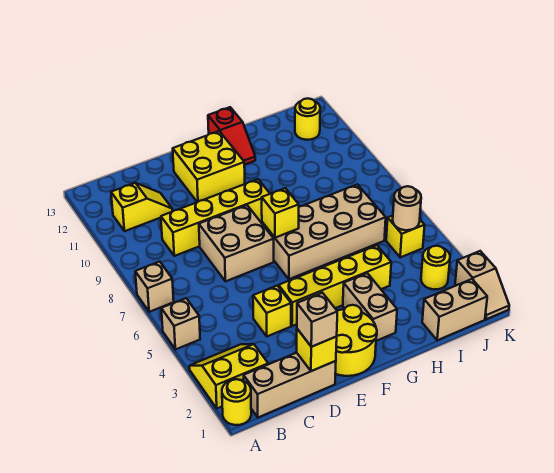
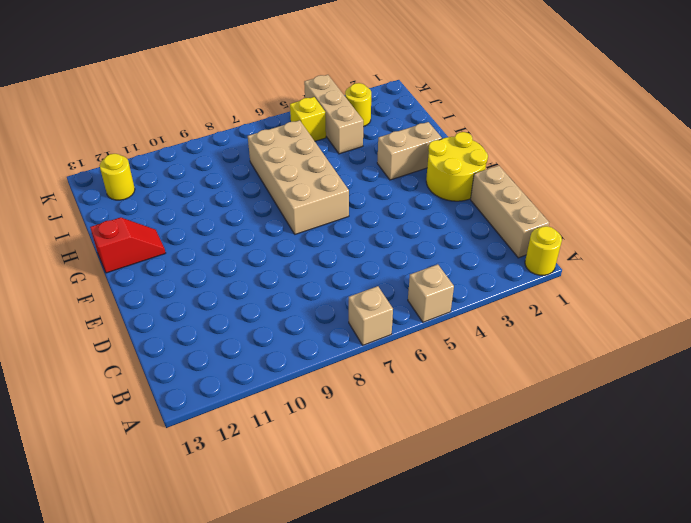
tan 1x3 brick [304,75,363,154] -> none
none -> yellow 2x2 slope [189,344,268,408]
none -> yellow 1x2 slope [111,183,173,231]
none -> yellow 1x4 brick [161,179,270,256]

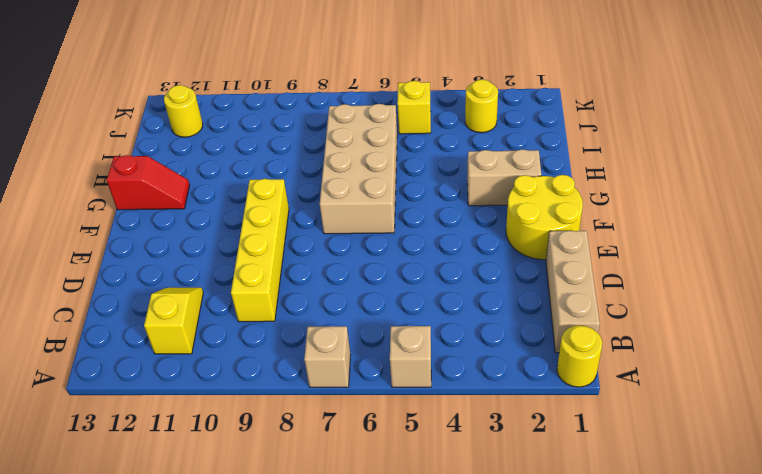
none -> yellow 2x2 slope [189,344,268,408]
none -> yellow 1x1 brick [253,286,291,336]
none -> tan 2x2 brick [199,205,274,281]

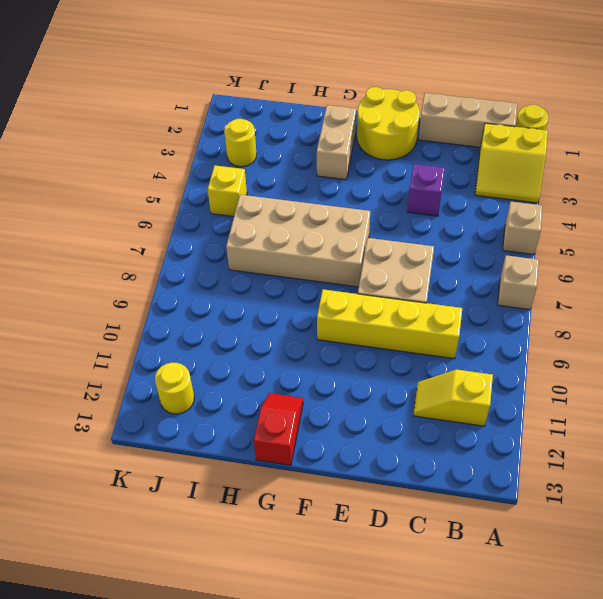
purple 1x1 brick [408,164,445,216] -> yellow 1x1 brick [253,286,291,336]
none -> yellow 1x4 brick [279,245,391,326]
none -> yellow 2x2 brick [173,131,245,202]
none -> tan 1x2 brick [422,279,487,340]

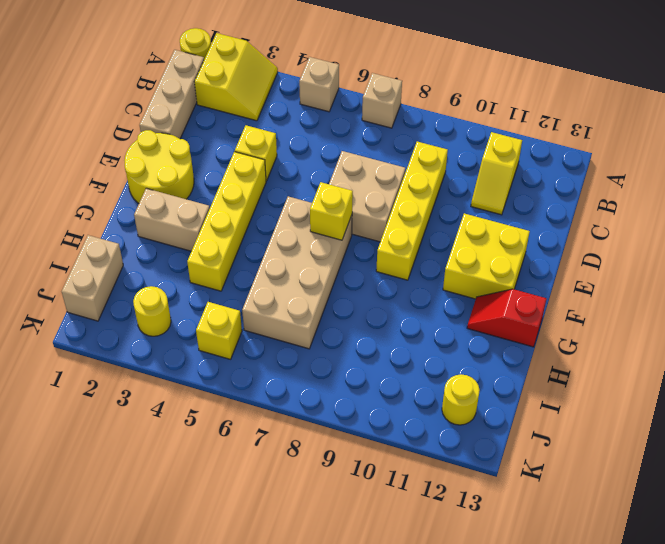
none -> tan 1x2 slope [455,251,509,319]
none -> yellow 1x1 brick [297,329,337,371]
none -> tan 1x1 round brick [393,186,421,230]

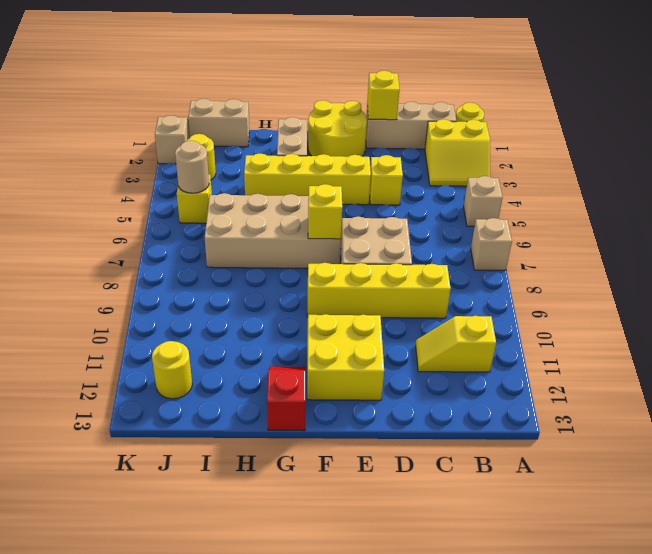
none -> tan 1x1 brick [297,293,337,347]

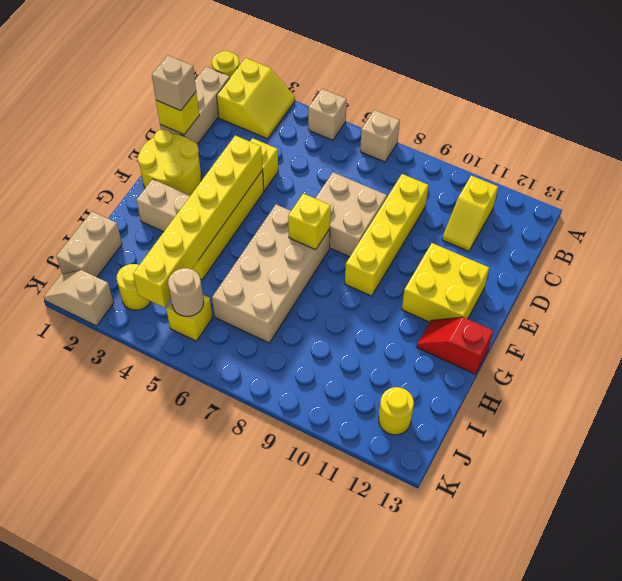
yellow 1x6 brick [133,135,263,308] -> none

